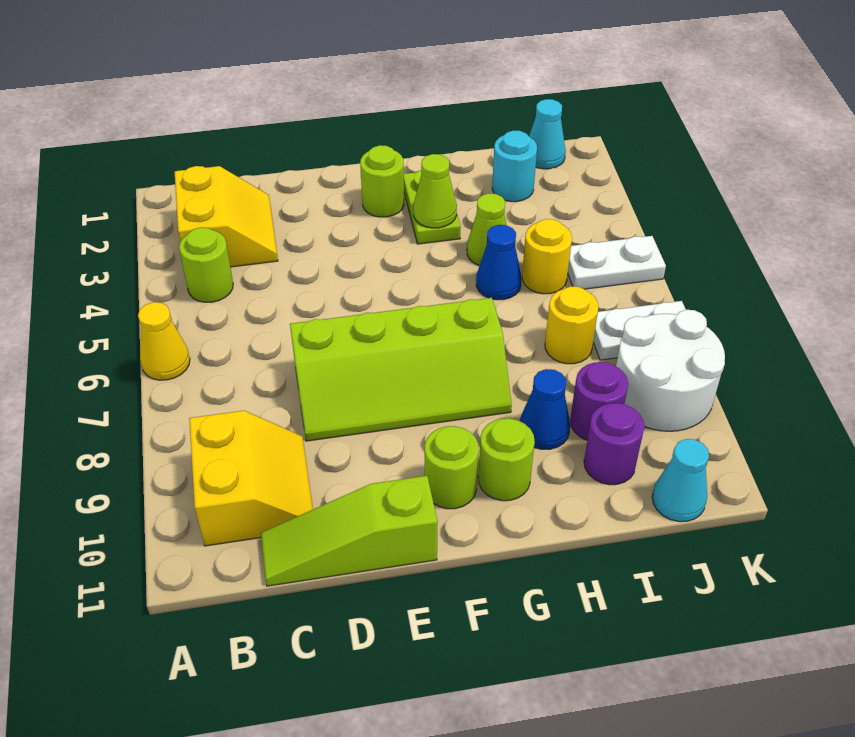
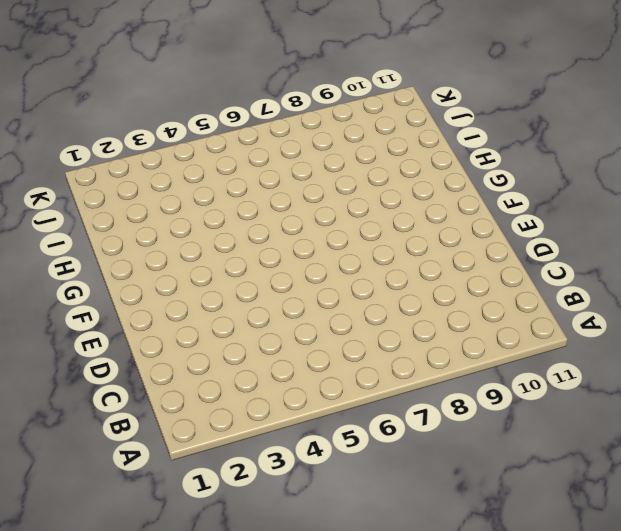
none -> yellow 1x1 cone [138,302,190,380]
none -> yellow 2x2 slope [174,166,278,267]
none -> lime 1x1 round brick [179,227,233,302]

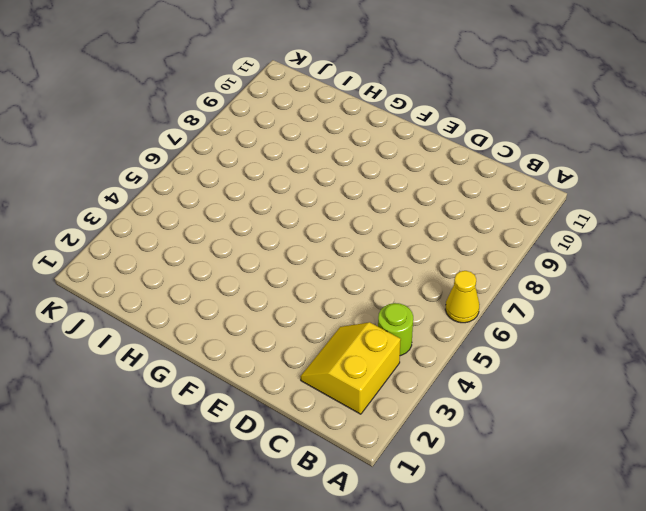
none -> yellow 2x2 slope [189,411,313,546]
none -> lime 1x3 slope [261,476,438,586]
none -> lime 2x4 slope [290,298,512,441]

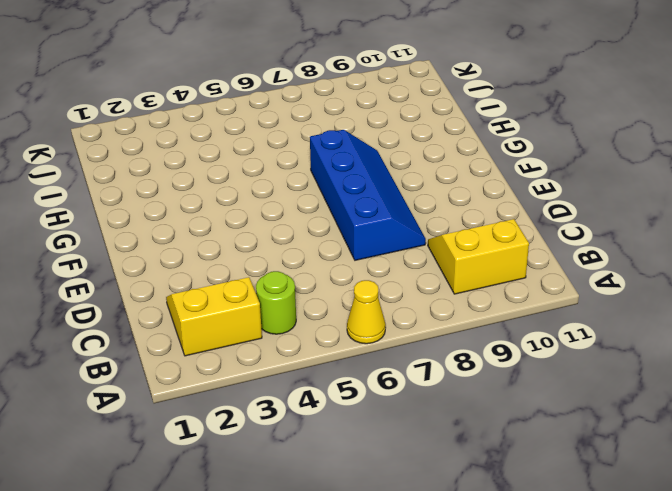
blue 2x4 slope [310,130,426,260] -> lime 2x4 slope [290,298,512,441]
none -> lime 1x3 slope [261,476,438,586]
none -> lime 1x1 round brick [360,145,404,217]
none -> lime 1x1 round brick [425,426,479,509]

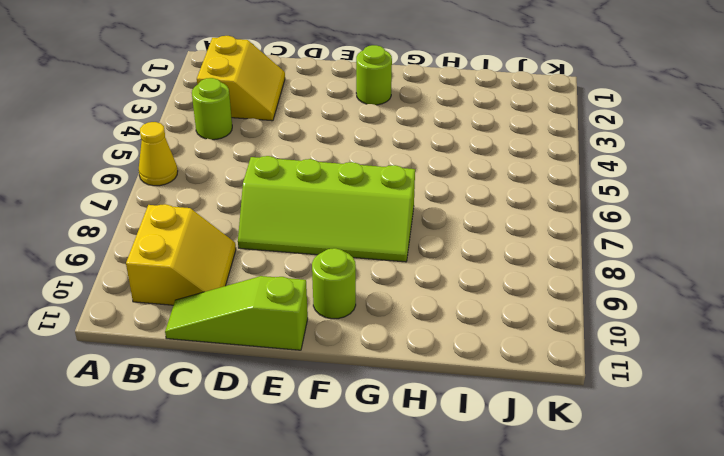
none -> lime 1x2 plate [404,170,461,244]
none -> lime 1x1 round brick [478,418,535,501]
none -> lime 1x1 cone [467,193,507,266]

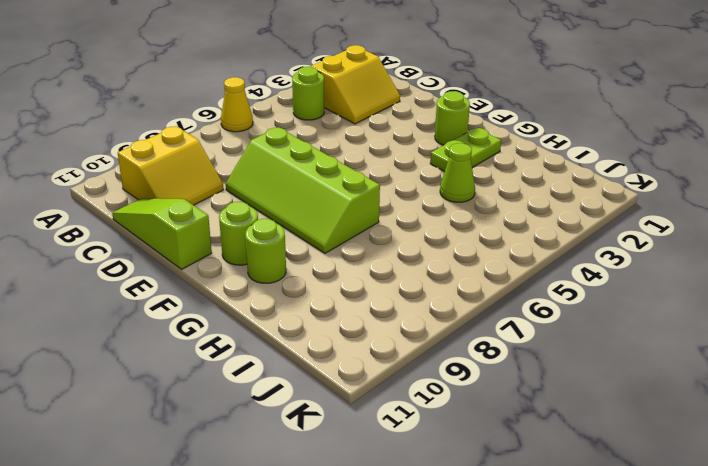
none -> blue 1x1 cone [476,225,522,300]
none -> blue 1x1 cone [520,369,570,449]
none -> cyan 1x1 round brick [492,130,537,202]

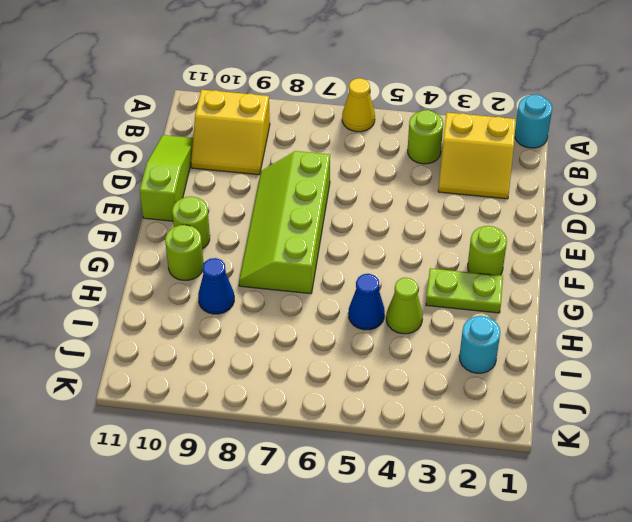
cyan 1x1 round brick [515,94,552,148] -> none
none -> yellow 1x1 round brick [522,219,572,294]
none -> yellow 1x1 round brick [545,286,599,364]
none -> purple 1x1 round brick [570,362,628,440]

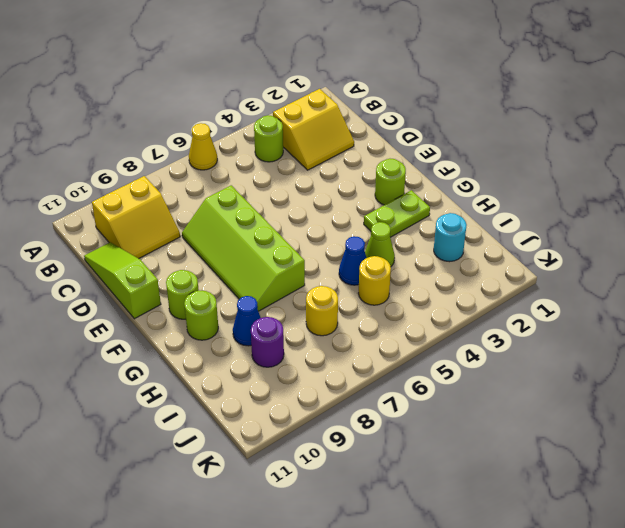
none -> purple 1x1 round brick [584,403,645,485]
none -> cyan 1x1 cone [529,99,566,169]
none -> white 1x2 plate [568,236,666,289]

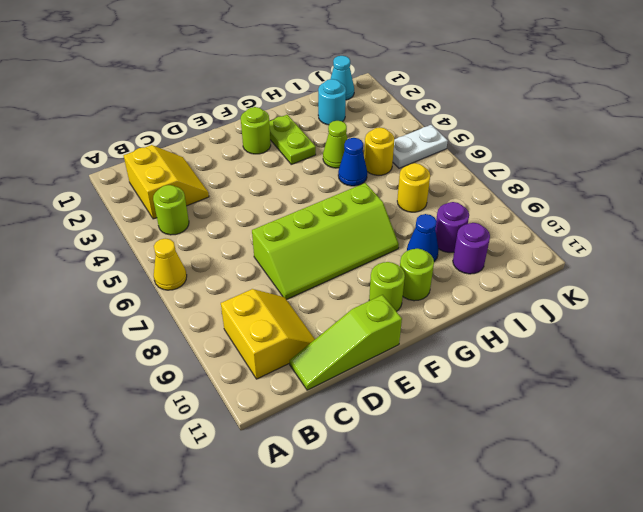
none -> white 1x2 plate [593,301,686,360]
none -> white 2x2 round brick [616,310,725,431]
none -> cyan 1x1 cone [652,439,709,522]

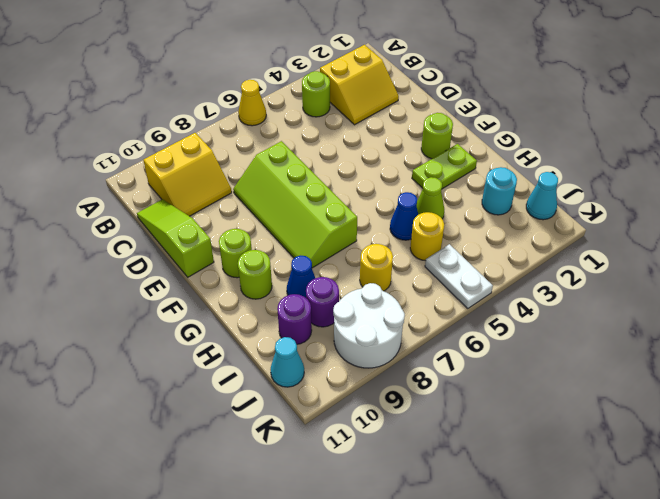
none -> white 1x2 plate [593,301,686,360]
none -> lime 1x1 cone [413,154,457,228]

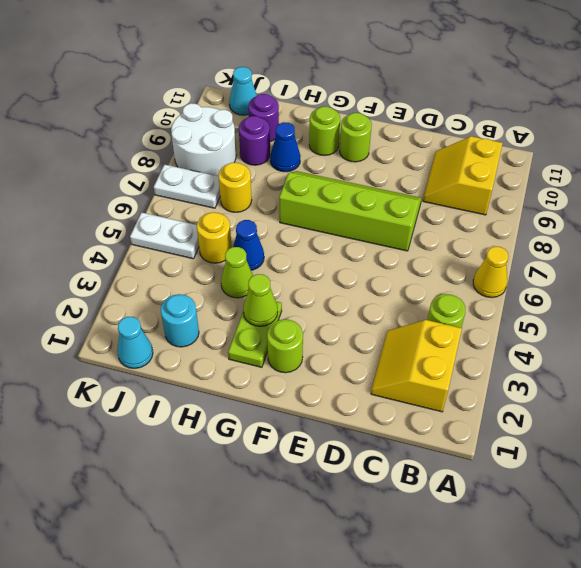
none -> lime 1x3 slope [261,476,438,586]

